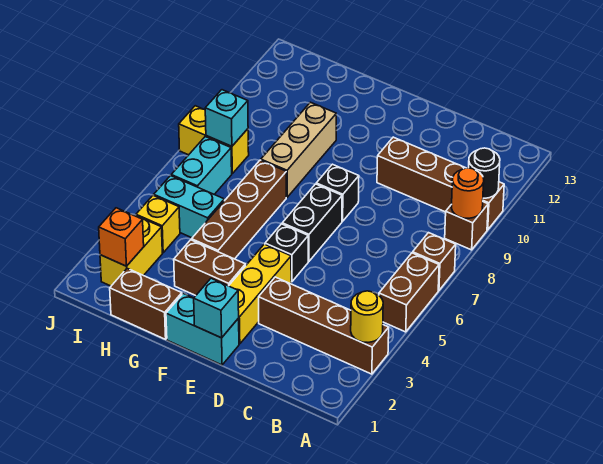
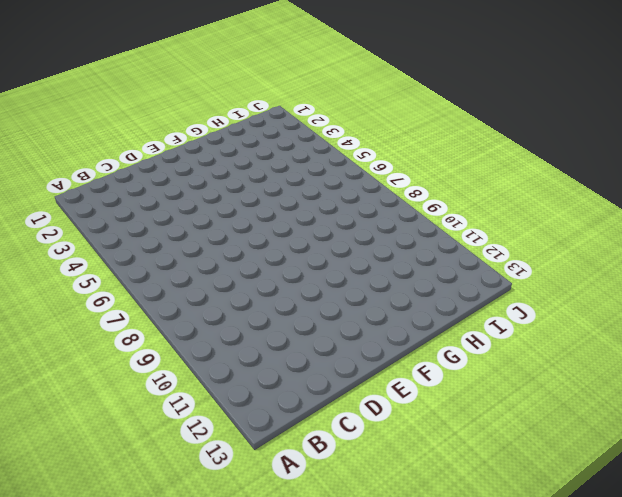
none -> brown 1x4 brick [259,277,389,374]
none -> brown 1x2 brick [379,253,439,332]
none -> brown 1x1 brick [413,233,456,290]

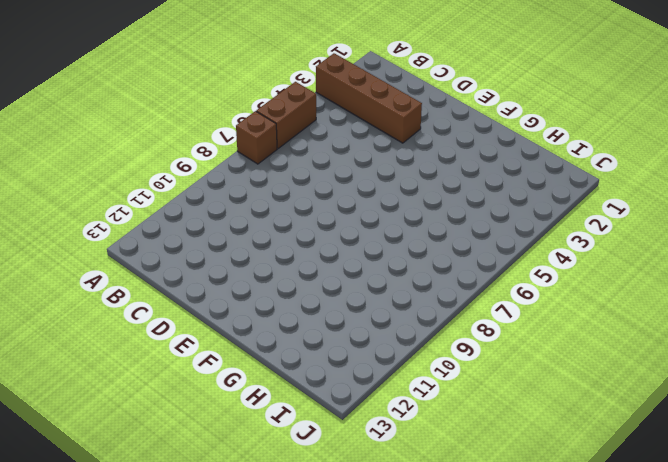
none -> brown 1x1 brick [445,202,488,250]
none -> brown 1x4 brick [377,137,504,230]
none -> cyan 1x2 brick [166,293,239,365]

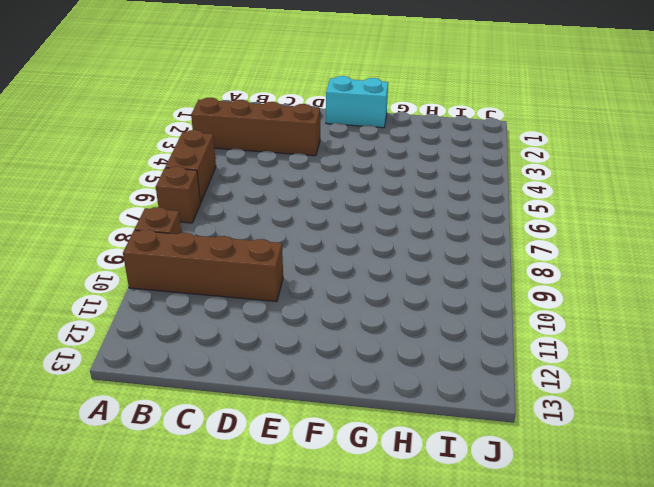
none -> yellow 1x3 brick [229,244,291,344]
none -> black 1x1 brick [265,224,308,282]
none -> black 1x2 brick [282,184,342,261]

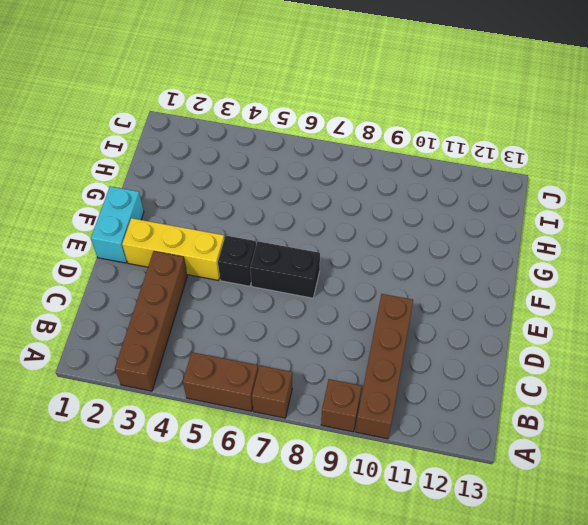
none -> black 1x1 brick [316,164,359,221]
none -> brown 1x2 brick [174,240,246,296]
none -> brown 1x2 brick [110,268,182,339]

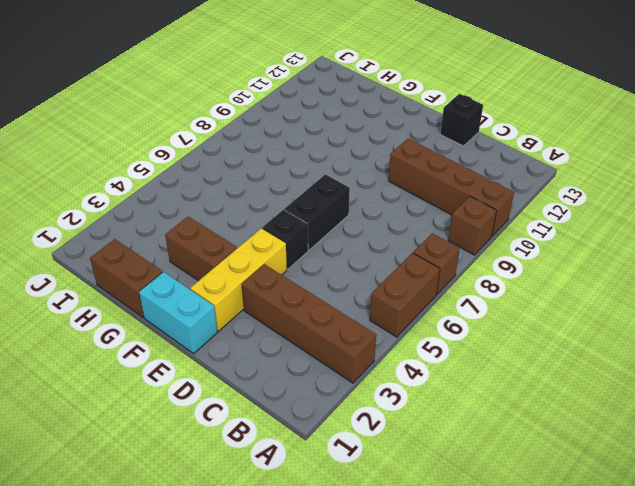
black 1x1 brick [440,94,483,146] -> black 1x1 brick moved to [316,164,359,221]
none -> brown 1x4 brick [192,160,286,259]
none -> tan 1x3 brick [261,102,336,197]
none -> cyan 1x2 brick [154,175,224,238]

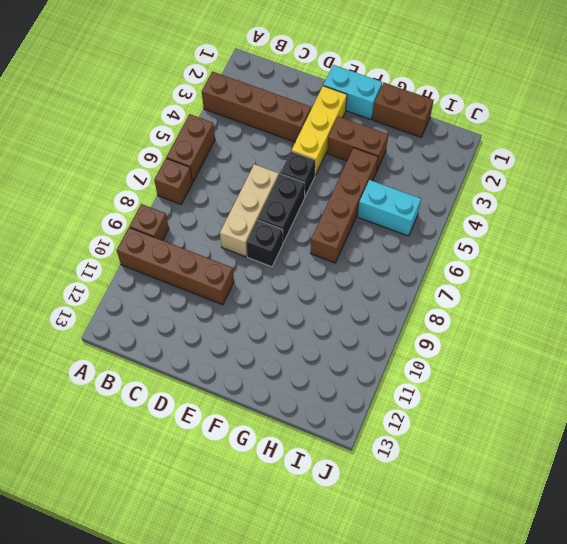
tan 1x3 brick [220,164,279,257] -> tan 1x3 brick moved to [261,102,336,197]
none -> yellow 1x2 brick [100,215,162,286]
none -> yellow 1x1 brick [136,195,180,253]
none -> cyan 1x2 brick [171,137,232,194]

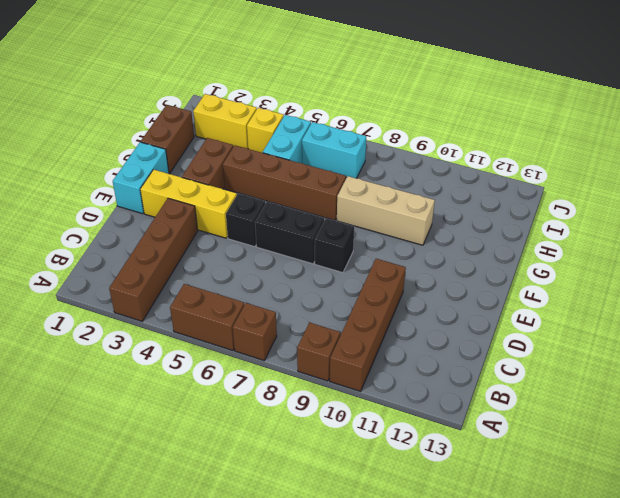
none -> yellow 1x2 brick [179,106,249,173]
none -> yellow 1x1 round brick [351,291,383,342]
none -> orange 1x1 round brick [451,168,484,218]

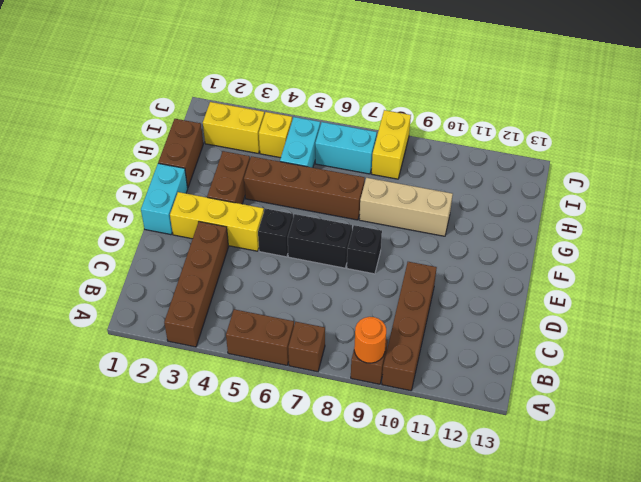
none -> yellow 1x1 round brick [351,291,383,342]
none -> black 1x1 round brick [469,148,500,198]
none -> cyan 1x1 brick [194,278,239,338]

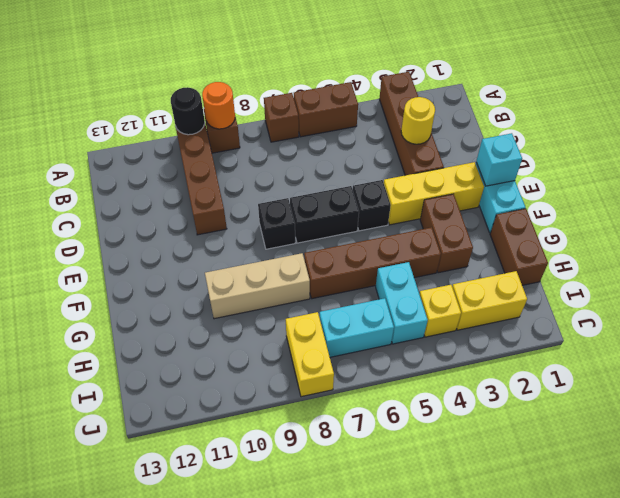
yellow 1x1 round brick [401,97,435,144] -> yellow 1x1 round brick moved to [351,291,383,342]
none -> orange 1x1 brick [99,208,144,266]
none -> cyan 1x1 brick [205,90,248,146]

